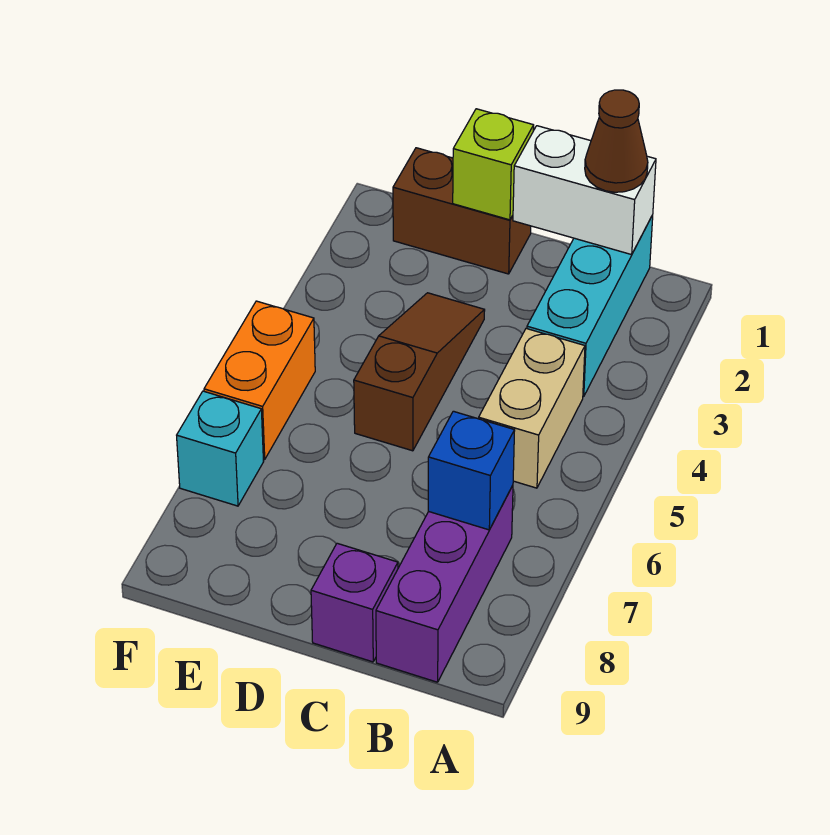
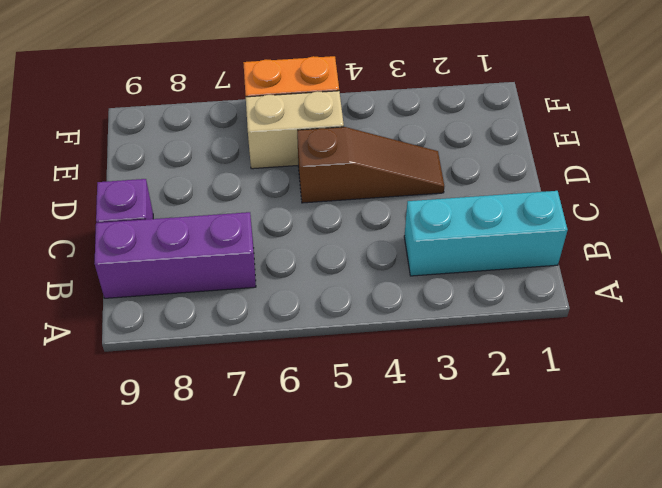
tan 1x2 brick [246,91,344,169] -> tan 1x2 brick moved to [479,329,585,488]
none -> brown 1x2 brick [393,148,531,274]
none -> cyan 1x1 brick [177,391,264,506]
none -> white 1x2 brick [513,126,656,255]

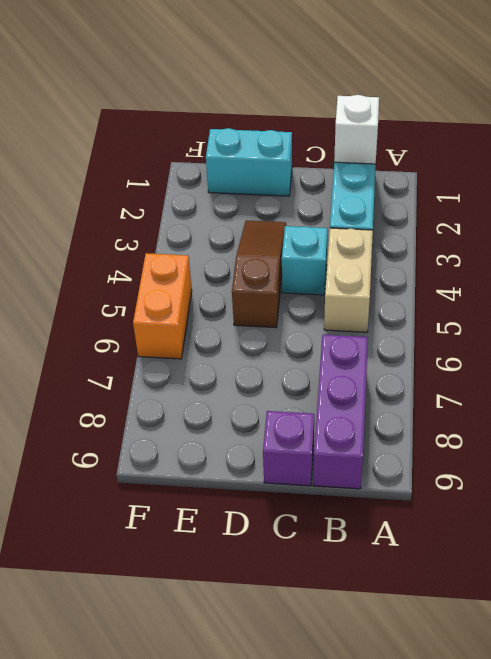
white 1x1 brick [334,95,379,164] -> white 1x2 brick [513,126,656,255]
cyan 1x1 brick [282,226,328,295] -> cyan 1x1 brick moved to [177,391,264,506]
cyan 1x2 brick [206,128,292,196] -> brown 1x2 brick [393,148,531,274]
none -> blue 1x1 brick [428,411,515,530]
none -> lime 1x1 brick [453,109,534,220]
none -> brown 1x1 cone [585,90,648,192]

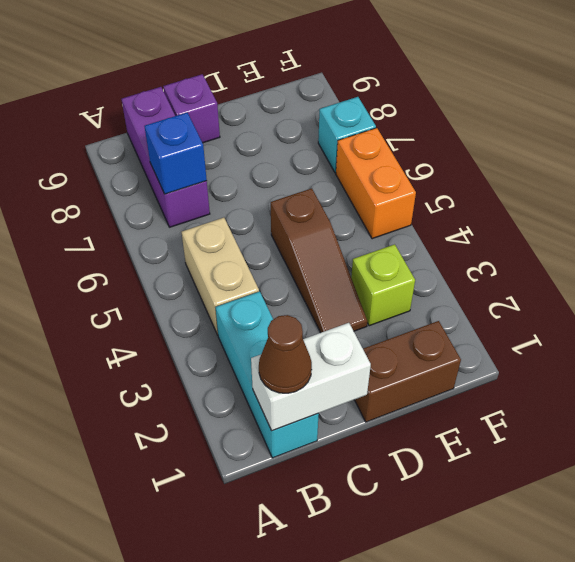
lime 1x1 brick [351,244,415,326] -> lime 1x1 brick moved to [453,109,534,220]

